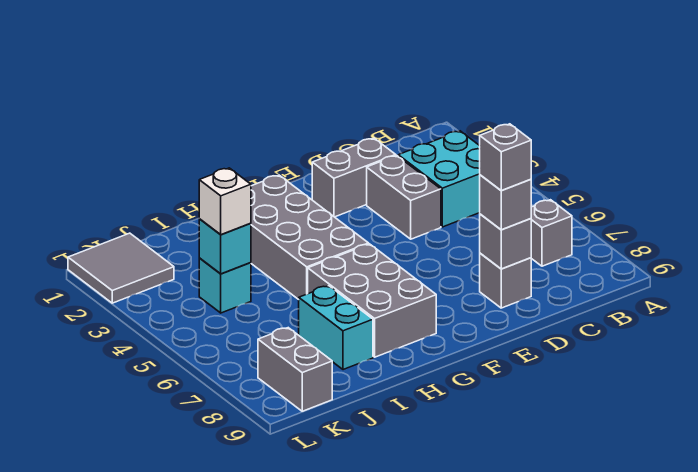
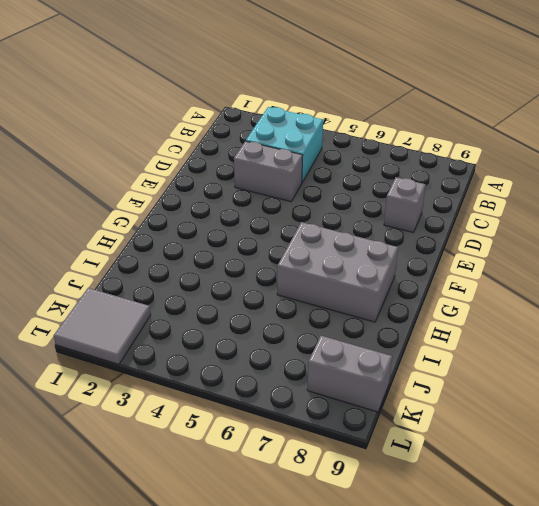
none -> grey 1x1 brick [531,200,572,266]
none -> grey 1x2 brick [312,138,396,217]
none -> grey 2x4 brick [251,175,369,300]

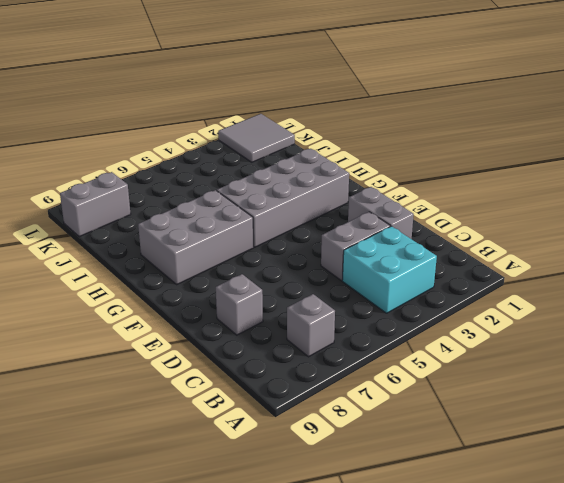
none -> cyan 1x2 brick [299,286,373,370]
none -> cyan 1x1 brick [199,258,251,313]
none -> grey 1x1 brick [480,214,531,269]

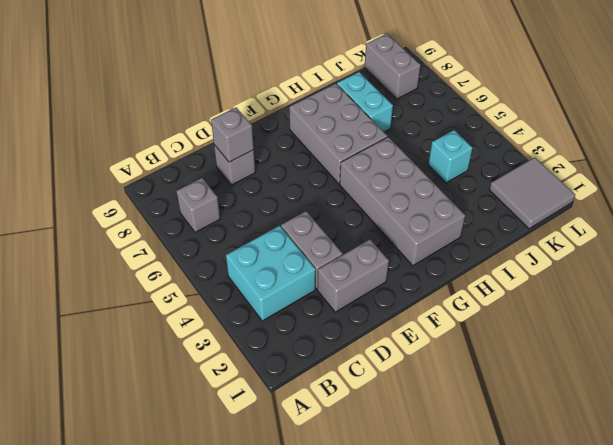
none -> cyan 1x1 brick [199,219,251,274]
none -> grey 1x1 brick [480,175,531,230]
none -> white 1x1 brick [199,168,251,235]

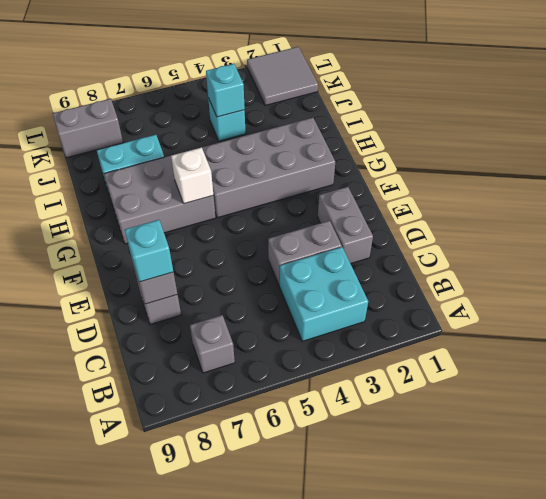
cyan 1x1 brick [125,220,173,282] -> grey 1x1 brick [480,175,531,230]
white 1x1 brick [171,147,213,204] -> white 1x1 brick moved to [199,168,251,235]
none -> grey 1x1 brick [480,124,531,190]

